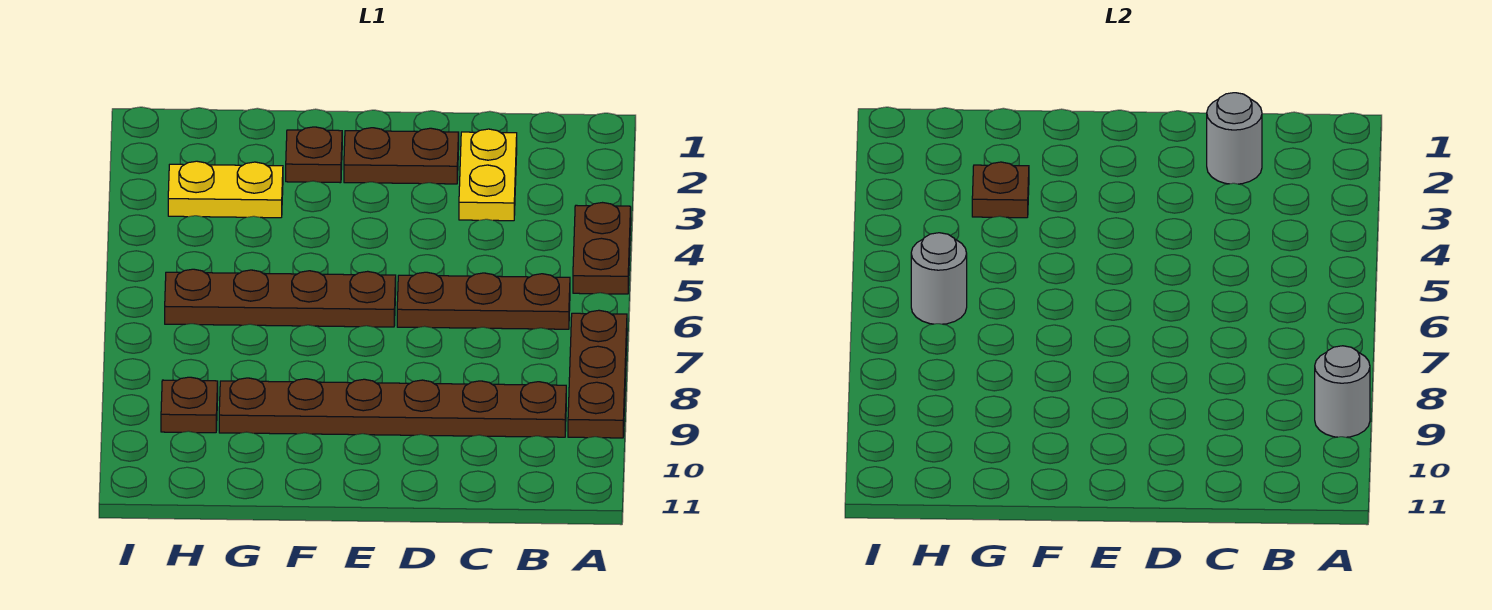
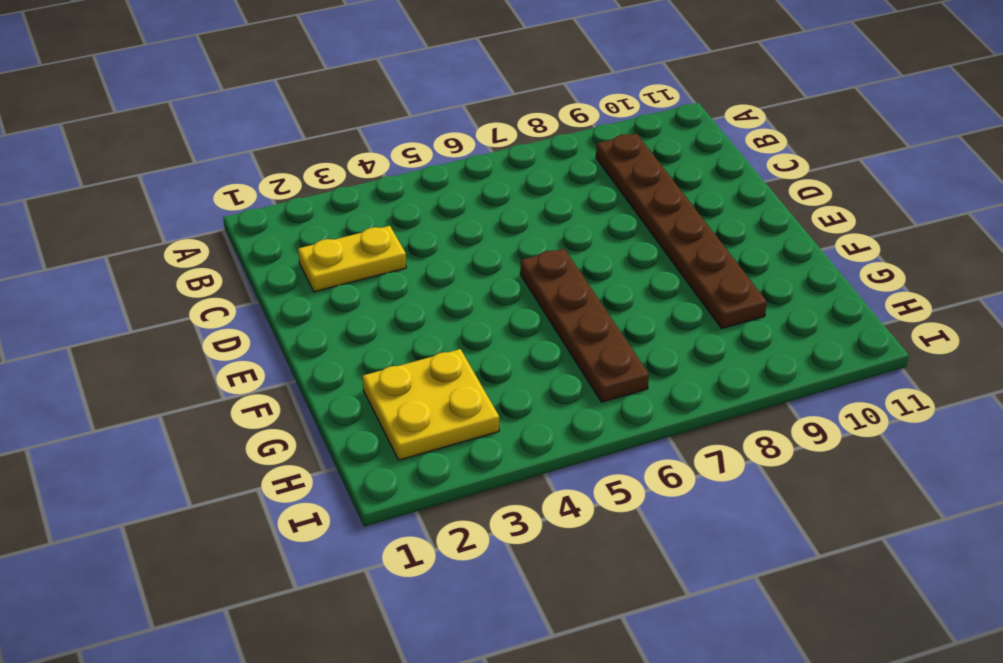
yellow 2x2 plate [363,349,499,460] -> yellow 1x2 plate [168,161,283,218]
none -> brown 1x2 plate [573,203,631,294]
none -> brown 1x3 plate [568,310,627,438]
none -> brown 1x3 plate [397,272,570,329]

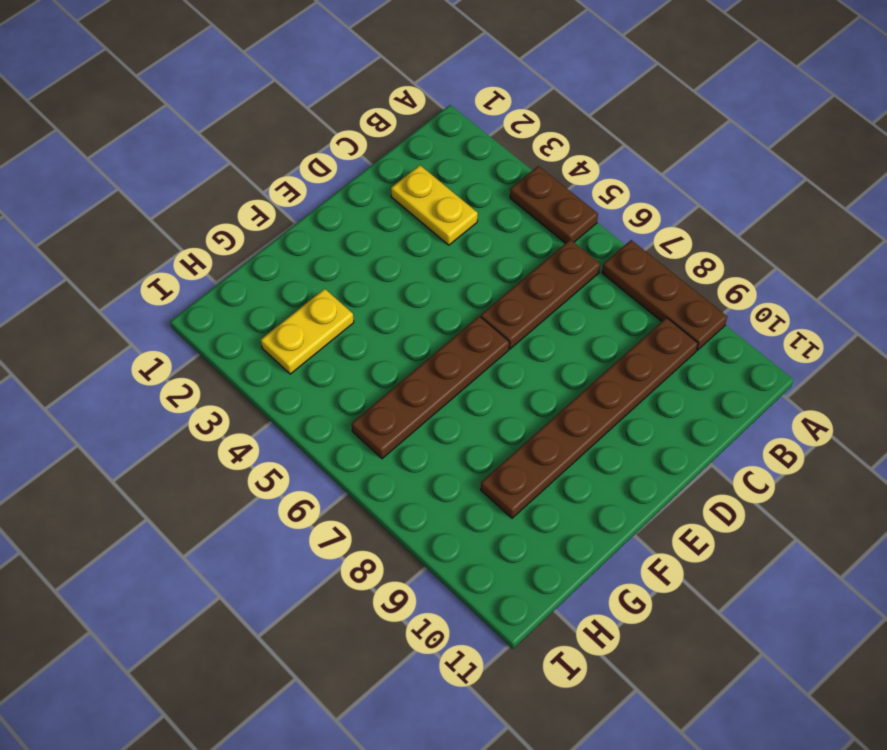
none -> brown 1x2 plate [344,128,459,184]
none -> brown 1x1 plate [286,127,342,183]
none -> brown 1x1 plate [161,377,218,433]

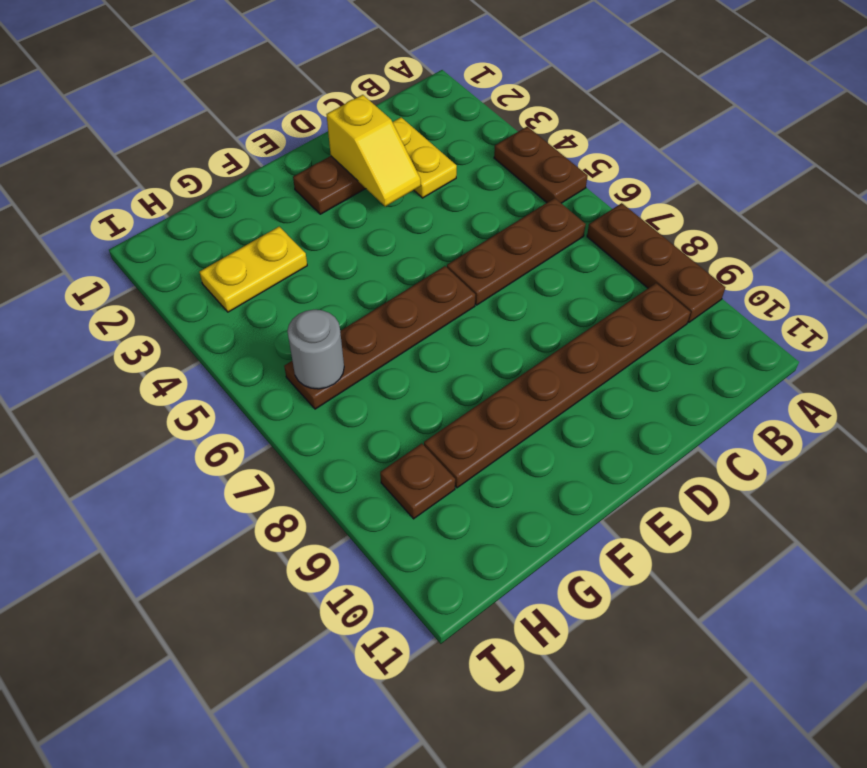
yellow 1x2 slope [326,95,421,206] -> none
none -> brown 1x1 plate [286,127,342,183]
none -> grey 1x1 round brick [1315,346,1370,437]
none -> grey 1x1 round brick [1207,93,1262,184]

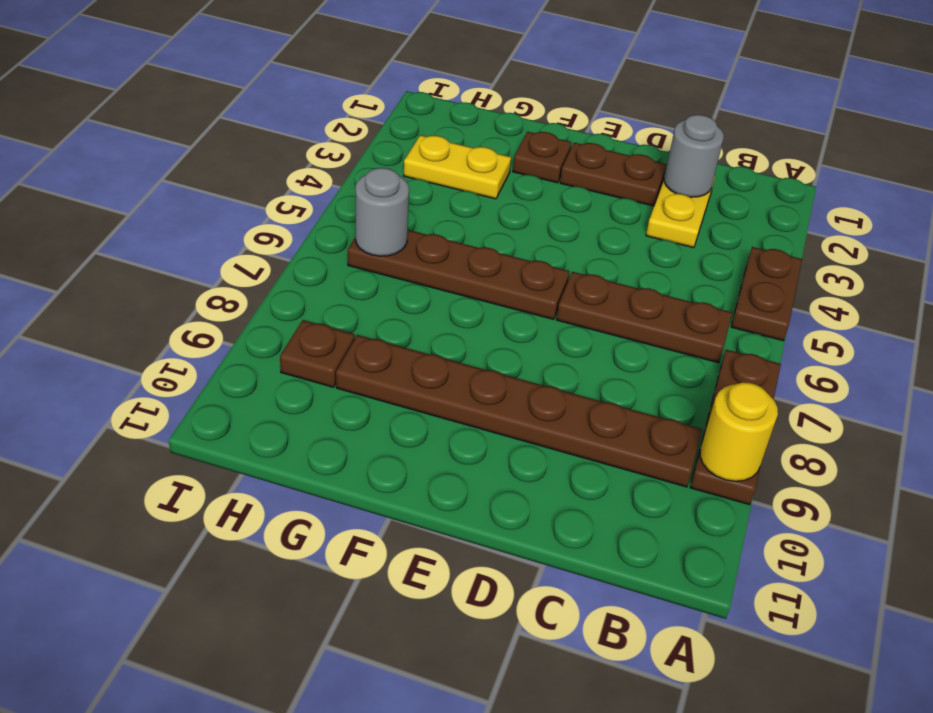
yellow 1x1 round brick [700,382,778,481] -> grey 1x1 round brick [1315,346,1370,437]
none -> brown 1x1 plate [972,162,1029,218]

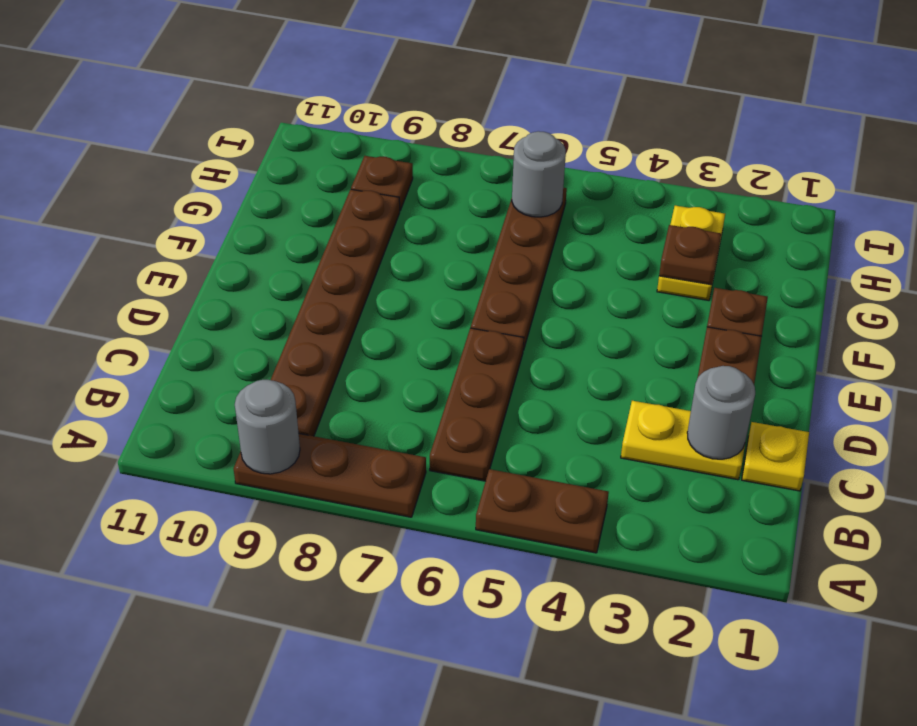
yellow 1x1 plate [742,422,809,491] -> none

